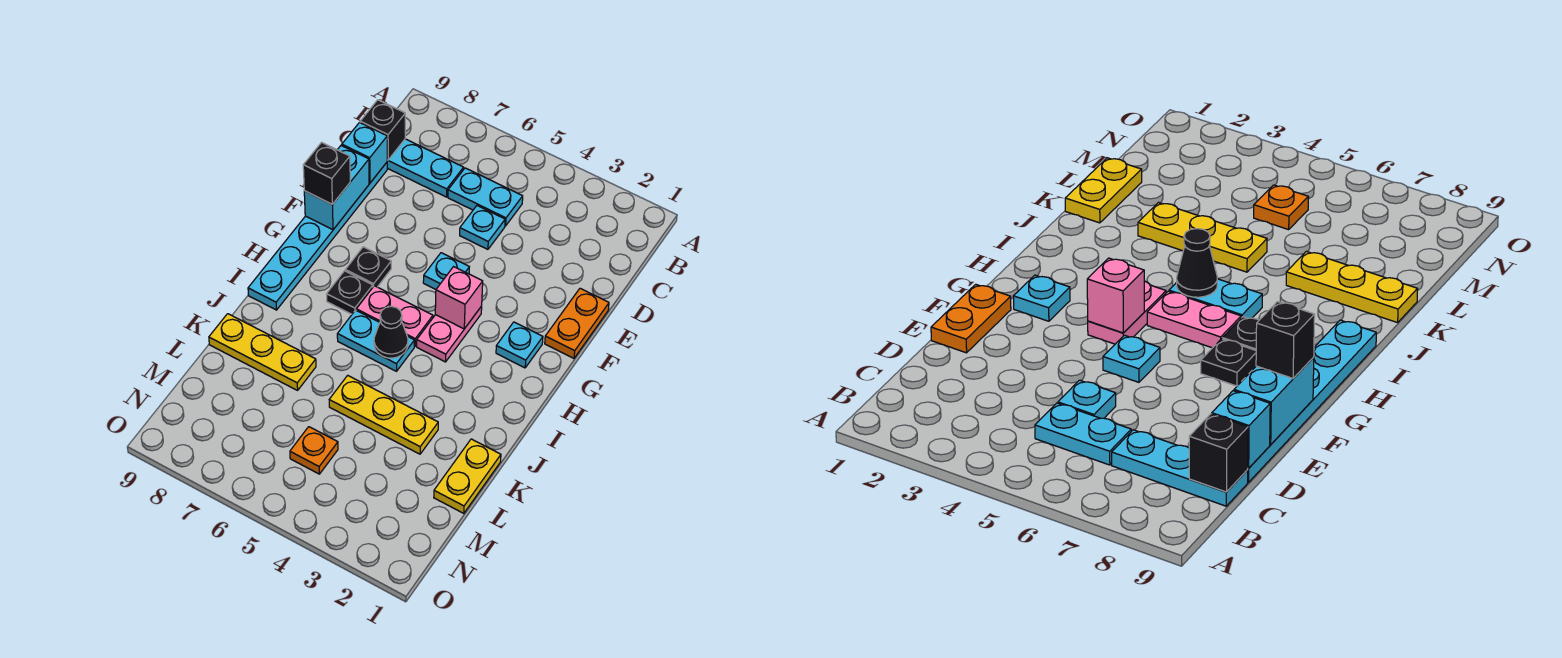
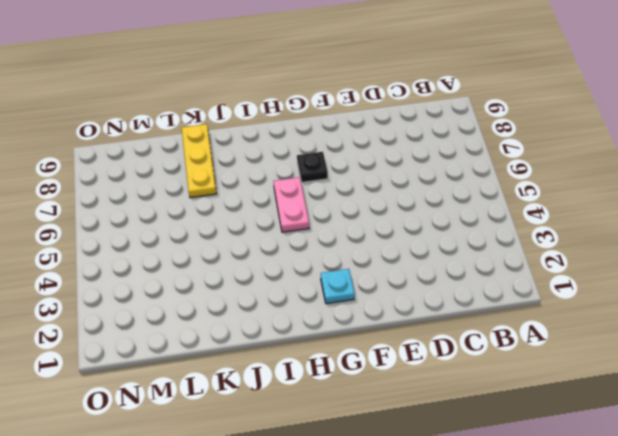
none -> cyan 1x2 plate [448,168,523,226]
none -> cyan 1x3 plate [387,139,464,197]
none -> cyan 1x1 plate [460,206,505,249]

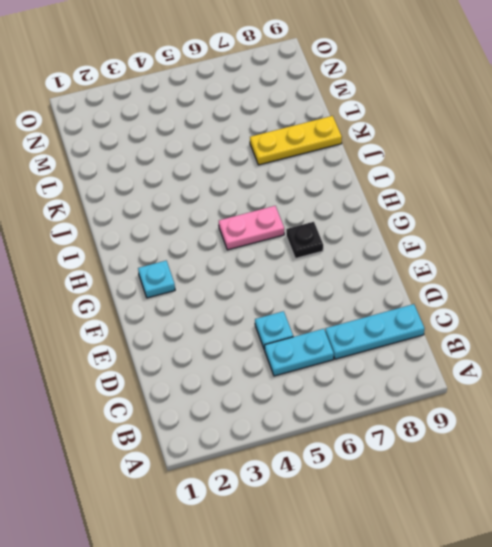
none -> cyan 1x6 plate [248,163,387,310]
none -> orange 1x2 plate [545,288,609,358]
none -> cyan 1x1 plate [423,253,469,289]

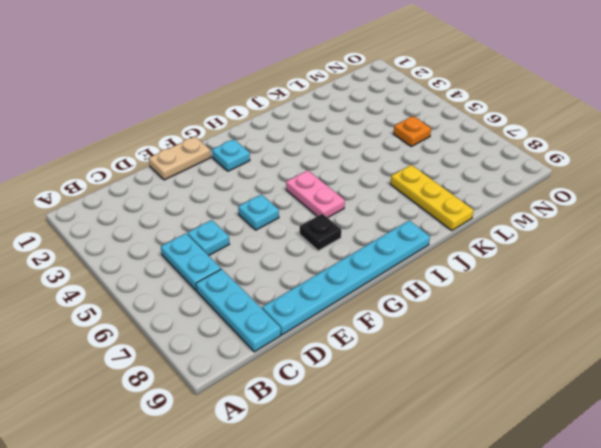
tan 1x2 plate [149,137,211,180] -> orange 1x2 plate [545,288,609,358]
none -> pink 1x2 plate [417,306,482,362]
none -> black 1x1 plate [327,271,373,314]
none -> cyan 1x2 plate [337,310,414,371]

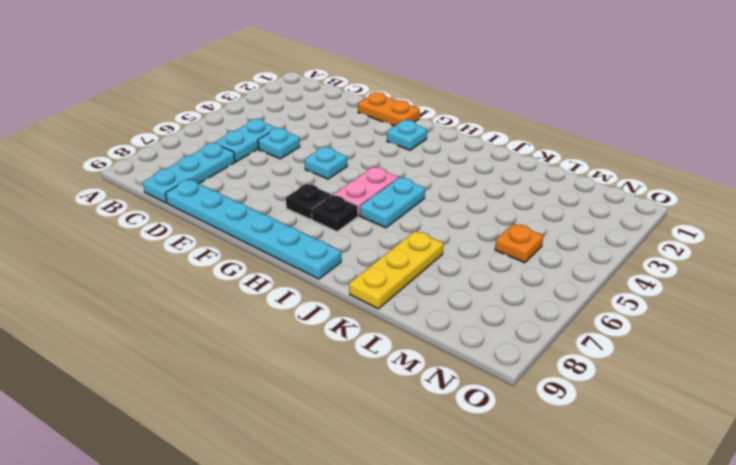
none -> pink 1x2 plate [417,306,482,362]
none -> yellow 1x2 plate [434,439,501,513]
none -> yellow 1x3 plate [329,375,438,454]

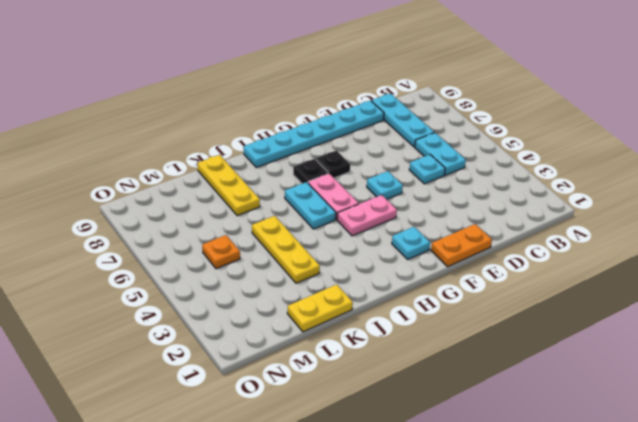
none -> black 1x1 brick [360,100,405,160]
none -> cyan 1x1 brick [342,123,387,183]
none -> cyan 1x2 brick [304,146,369,230]

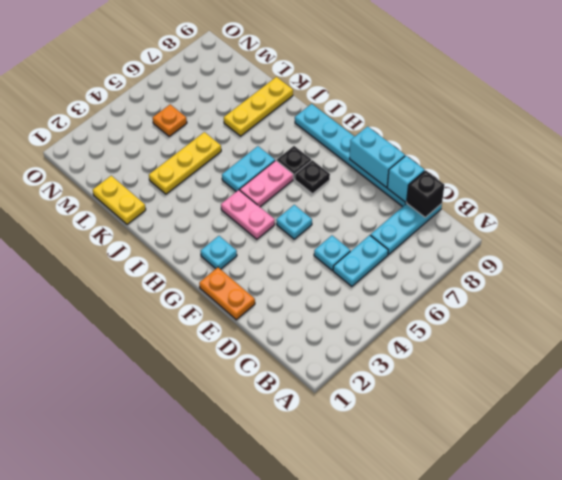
none -> pink 1x1 brick [435,267,483,329]
none -> black 1x1 cone [374,306,408,358]
none -> black 1x1 brick [303,142,350,204]

